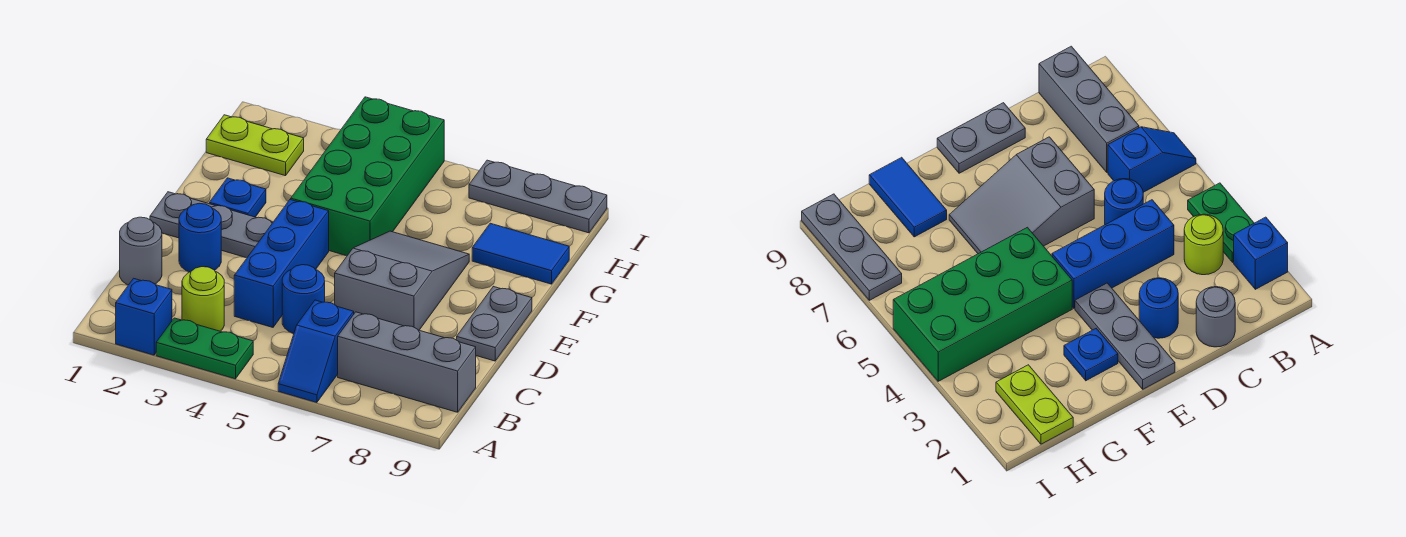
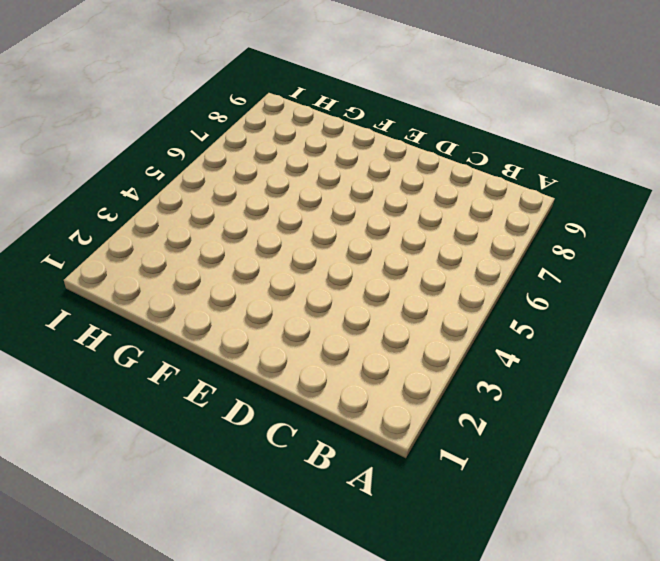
none -> blue 1x1 brick [116,278,172,355]
none -> green 1x2 plate [156,318,253,379]
none -> blue 1x2 slope [278,300,354,403]

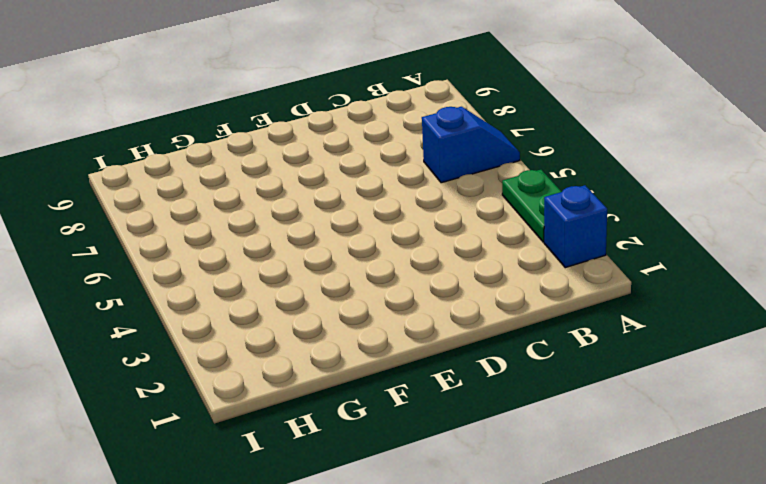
none -> lime 1x1 round brick [182,267,224,331]
none -> grey 1x3 brick [338,312,476,412]
none -> grey 1x1 round brick [120,217,162,285]

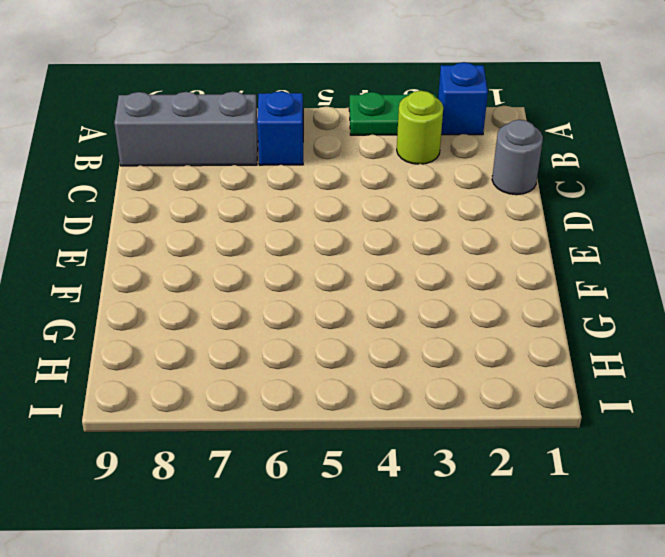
none -> blue 1x3 brick [234,200,329,327]
none -> blue 1x1 round brick [282,265,325,333]
none -> blue 1x1 round brick [179,203,221,272]

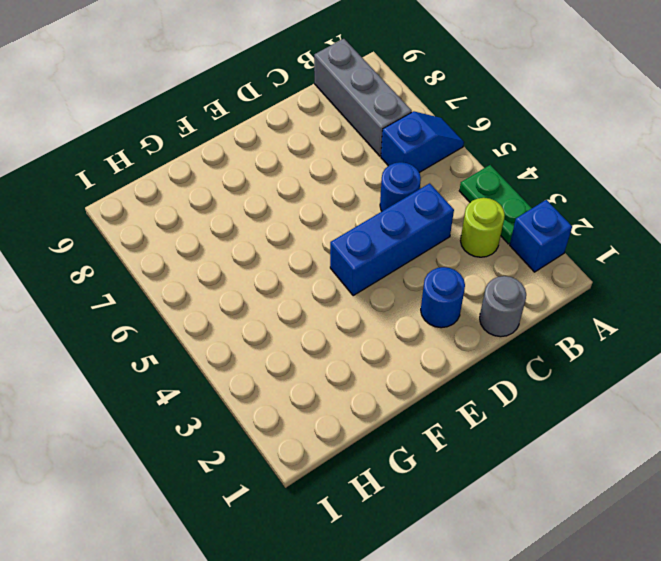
none -> grey 2x3 slope [335,231,469,330]
none -> grey 1x2 plate [457,286,532,361]
none -> grey 1x3 plate [150,192,273,258]

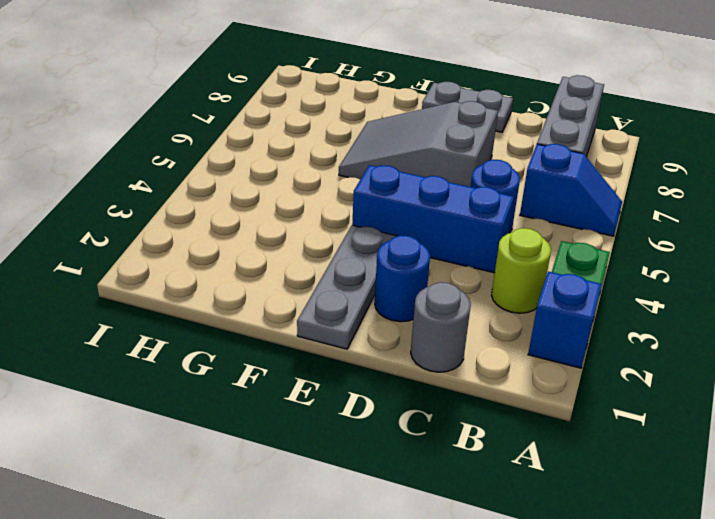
none -> blue 1x1 plate [209,178,266,217]
none -> green 2x4 brick [291,97,444,256]
none -> blue 1x2 tile [472,223,569,284]

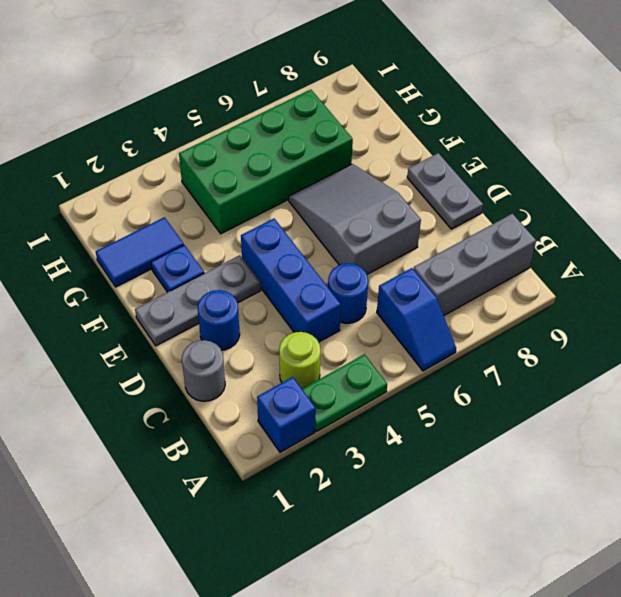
blue 1x2 tile [96,217,184,287] -> blue 1x2 tile moved to [472,223,569,284]
green 2x4 brick [179,90,353,234] -> green 2x4 brick turned to [291,97,444,256]
none -> lime 1x2 plate [206,115,304,176]
none -> grey 1x3 plate [469,160,607,233]

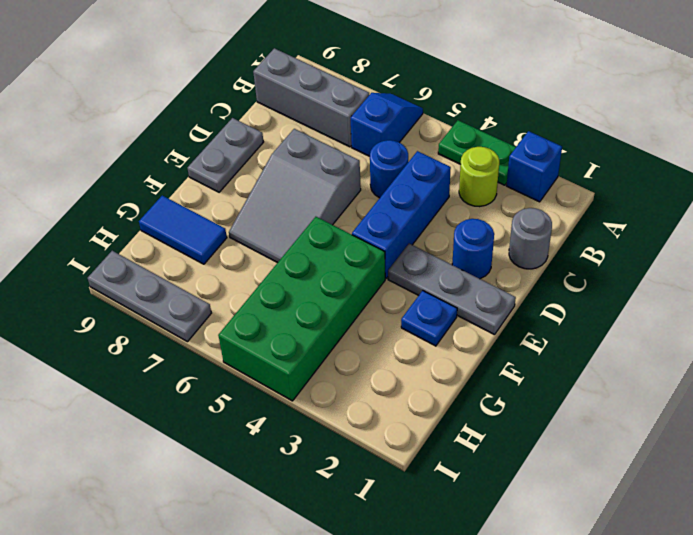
none -> lime 1x2 plate [206,115,304,176]

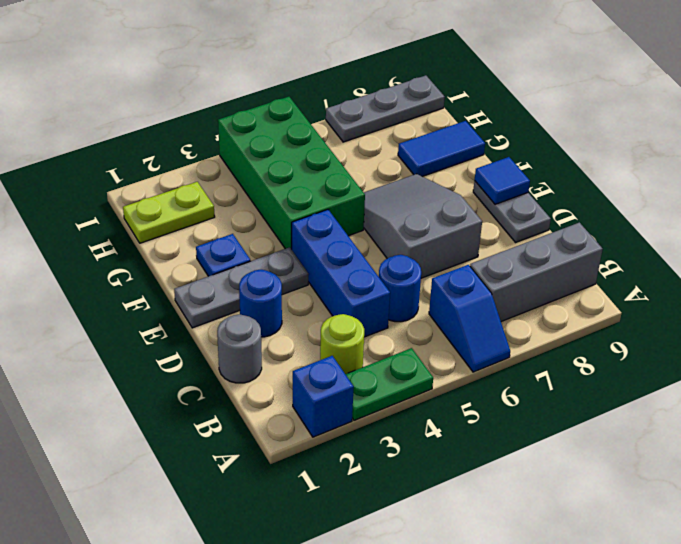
blue 1x1 tile [475,157,530,204] -> none

